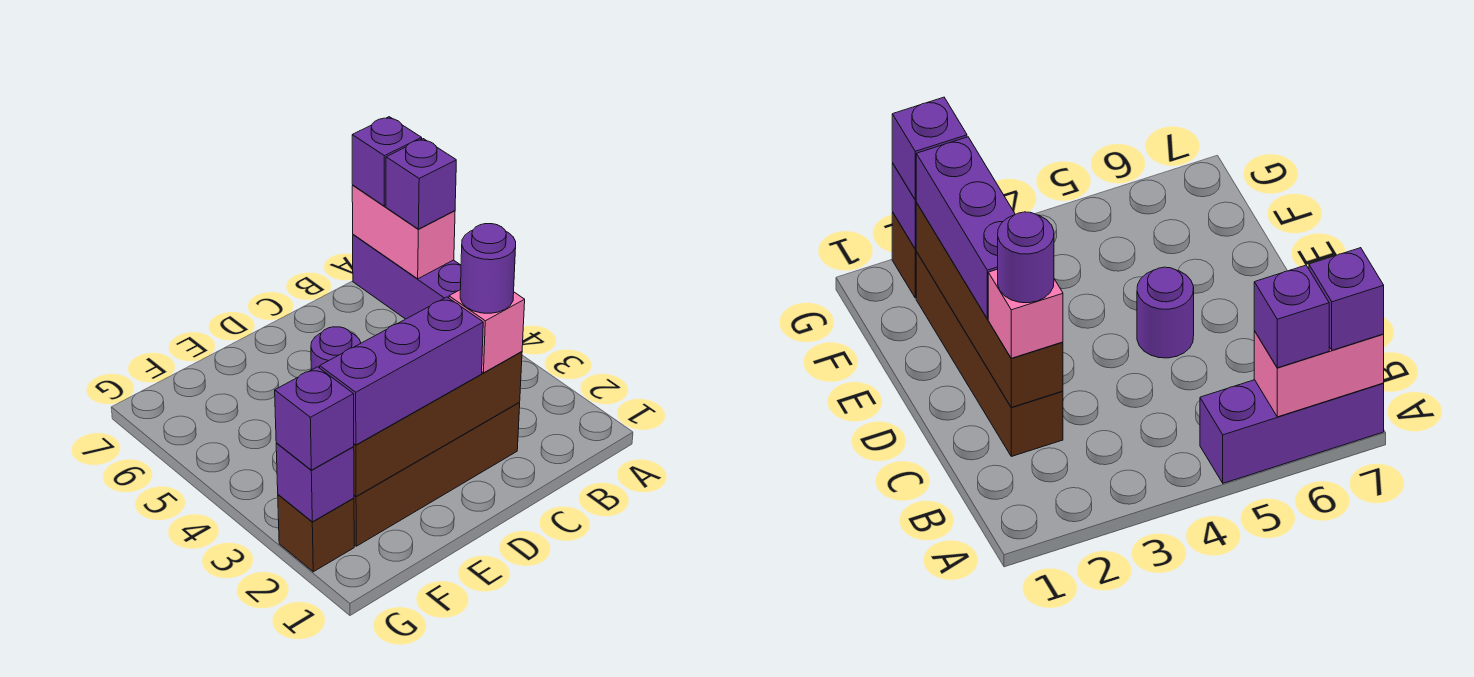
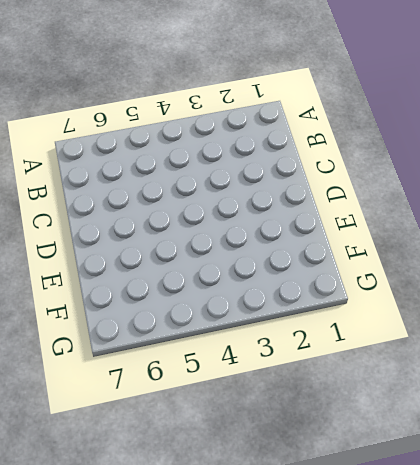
none -> purple 1x3 brick [353,235,461,319]
none -> brown 1x4 brick [354,403,520,546]
none -> purple 1x1 round brick [311,327,361,370]

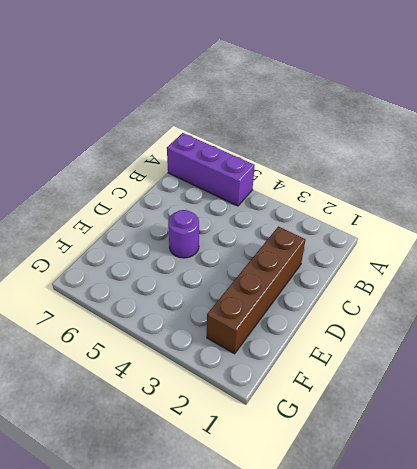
none -> brown 1x1 brick [278,495,354,572]
none -> pink 1x2 brick [352,185,455,279]
none -> brown 1x4 brick [354,352,522,496]

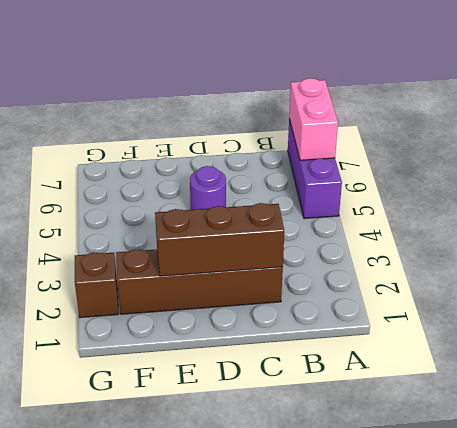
brown 1x3 brick [155,203,284,276] -> brown 1x4 brick [354,352,522,496]
none -> purple 1x1 brick [276,443,354,522]
none -> purple 1x1 brick [386,139,456,229]
none -> purple 1x1 brick [352,117,422,206]

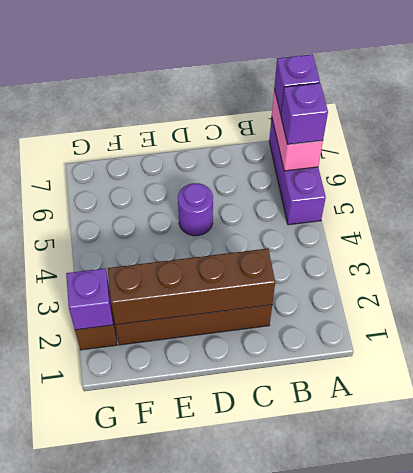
none -> pink 1x1 brick [449,290,525,373]
none -> purple 1x3 brick [320,297,483,445]
none -> purple 1x1 brick [275,367,354,470]

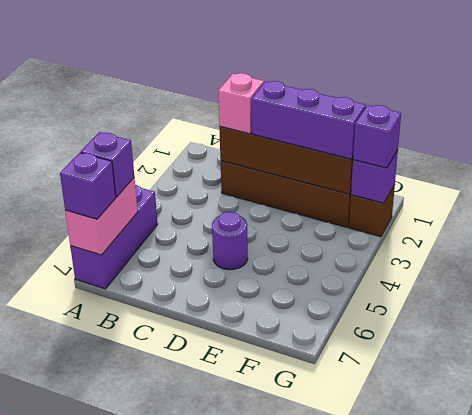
none -> purple 1x1 round brick [460,224,516,313]

